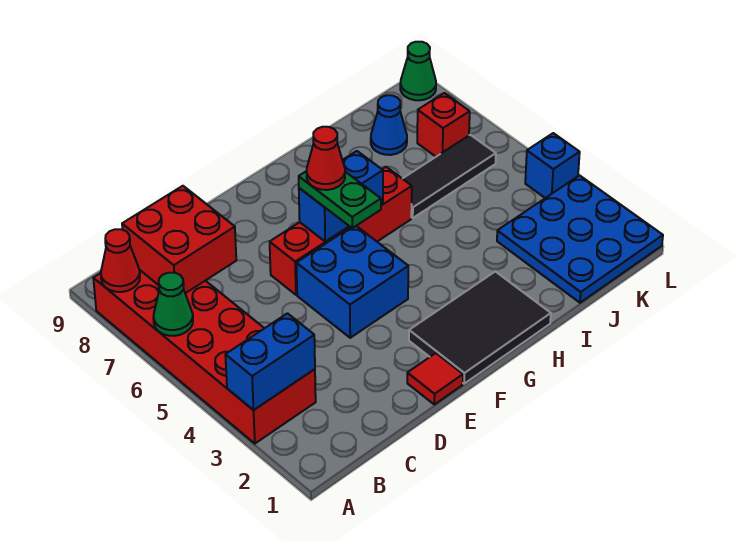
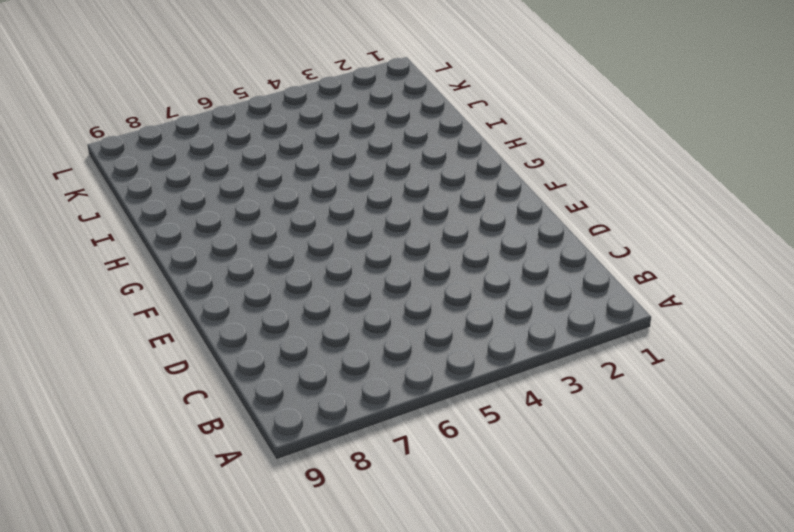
none -> red 2x6 brick [93,270,316,444]
none -> red 1x1 tile [407,353,463,404]
none -> blue 2x2 brick [296,226,408,338]

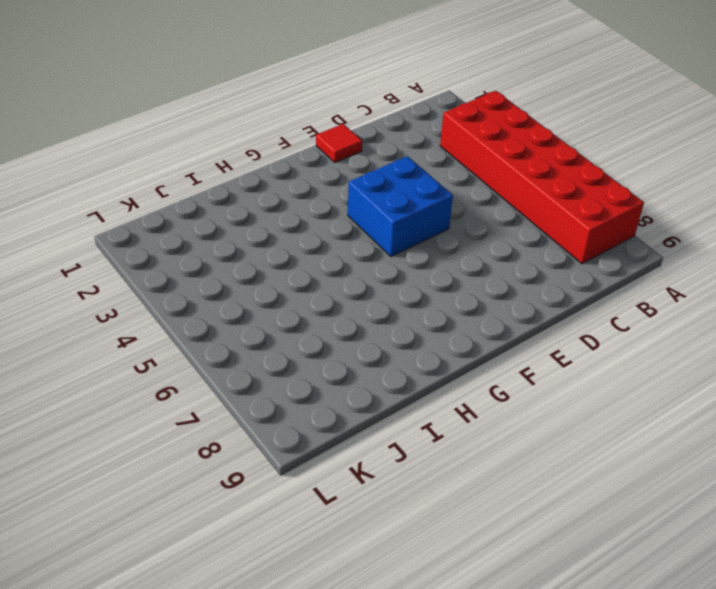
none -> red 1x4 brick [270,167,412,295]
none -> black 2x3 tile [409,272,551,384]
none -> black 1x3 tile [403,135,496,218]

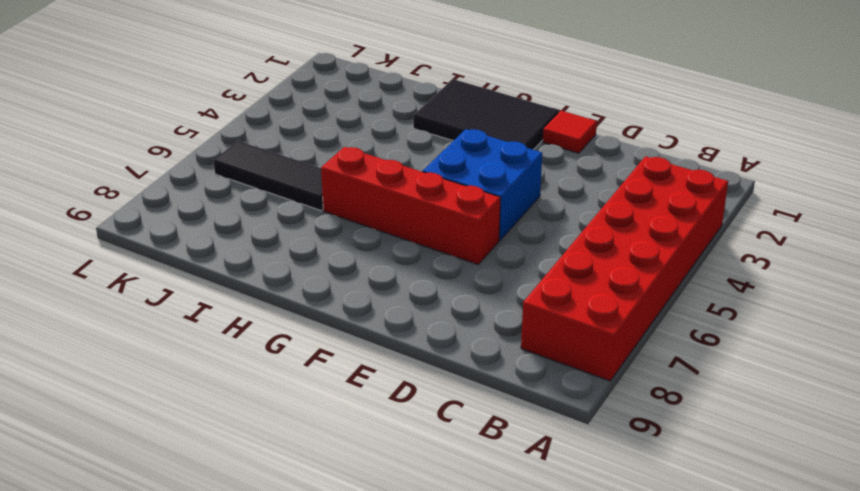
none -> blue 3x3 plate [497,175,663,303]
none -> blue 1x1 cone [371,95,407,155]
none -> red 1x1 brick [417,93,470,157]

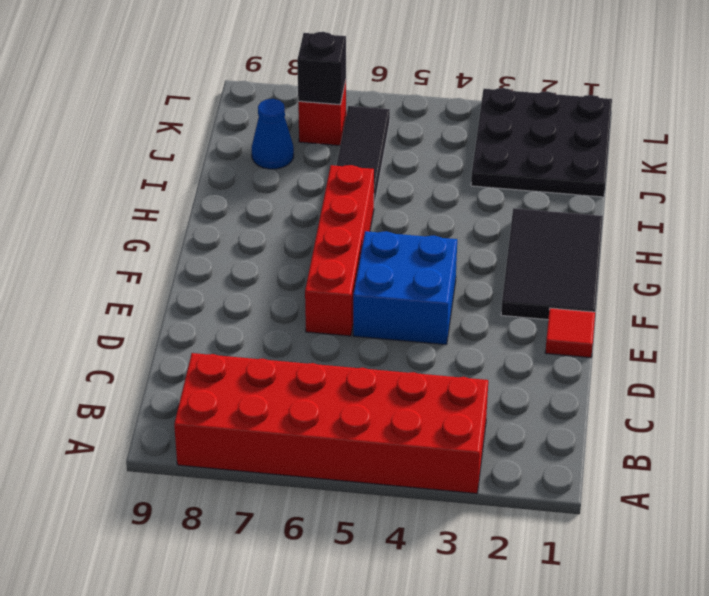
black 3x3 plate [471,88,612,197] -> blue 3x3 plate [497,175,663,303]
black 1x1 brick [297,32,346,105] -> none
none -> blue 1x1 brick [525,133,580,198]
none -> green 1x1 cone [400,42,436,100]
none -> blue 1x2 brick [225,313,315,410]

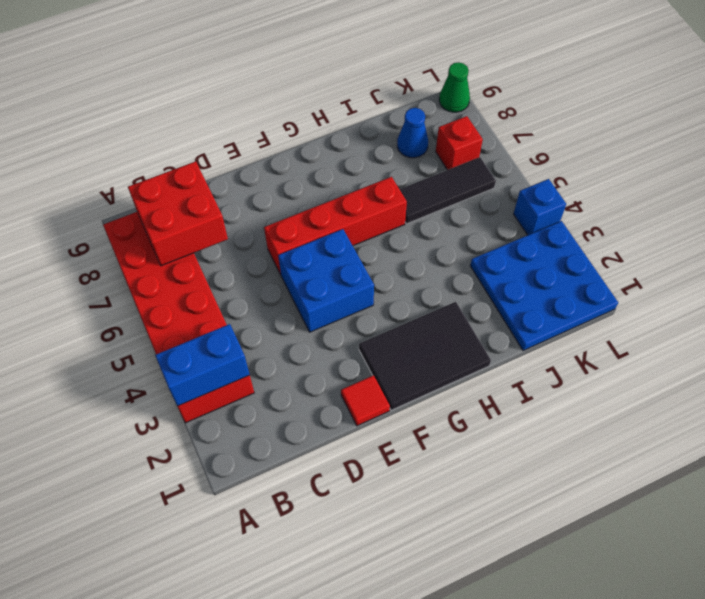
none -> green 1x1 cone [153,273,193,336]
none -> red 1x1 cone [101,229,140,292]
none -> blue 1x2 brick [299,151,383,242]

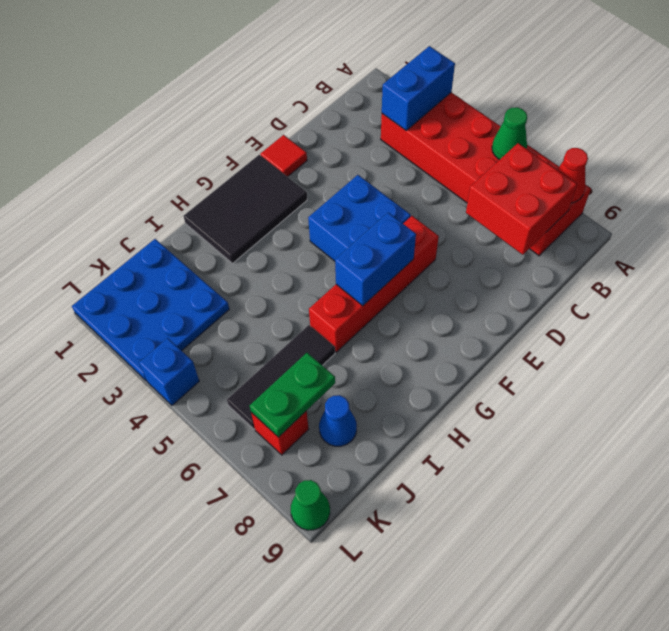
green 1x2 plate [250,353,335,437] -> green 1x2 plate turned to [299,171,381,228]
none -> red 1x1 cone [306,127,345,190]

